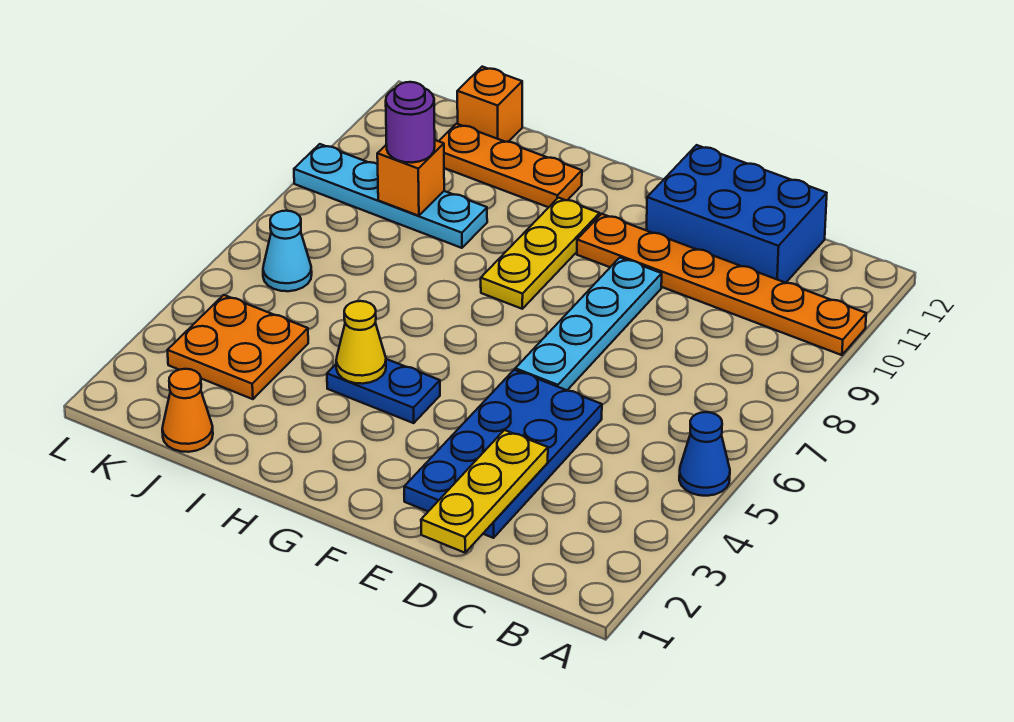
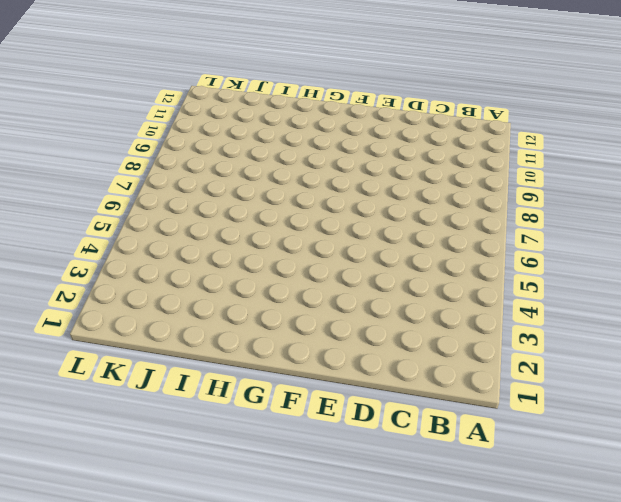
none -> blue 1x1 cone [679,412,730,496]
none -> orange 1x6 plate [577,214,866,355]
none -> blue 2x3 brick [646,145,827,283]

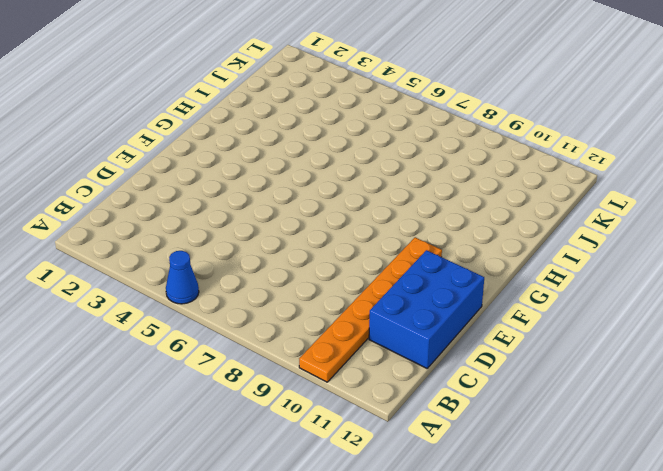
none -> blue 2x4 plate [404,370,602,538]
none -> cyan 1x4 plate [515,258,662,390]
none -> blue 1x2 plate [327,359,440,423]

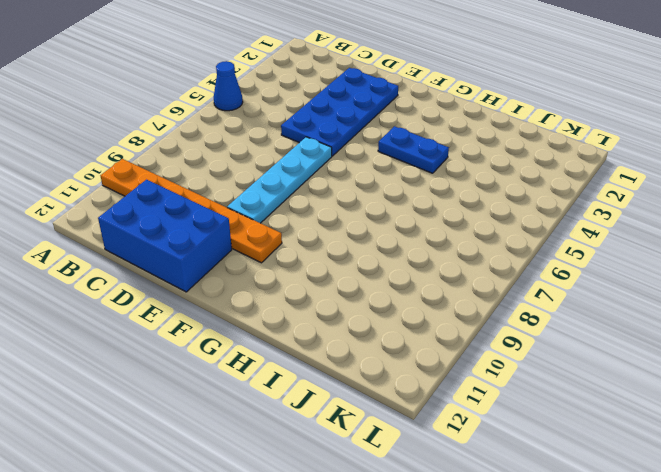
none -> yellow 1x3 plate [481,198,600,309]
none -> orange 1x3 plate [439,124,582,207]
none -> cyan 1x4 plate [294,144,487,248]

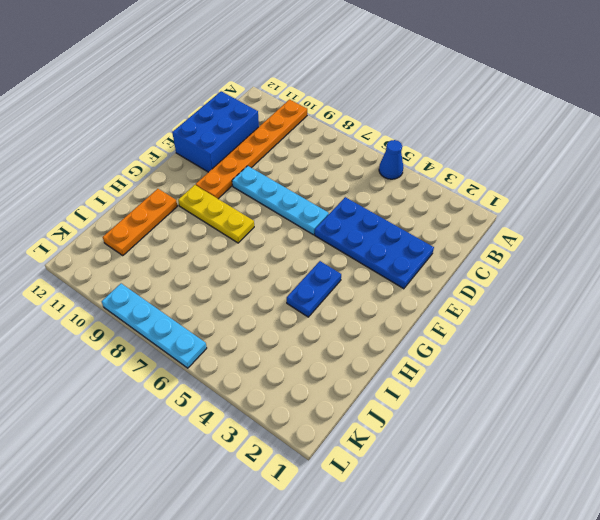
cyan 1x4 plate [102,284,207,368] -> cyan 1x4 plate turned to [294,144,487,248]
none -> orange 1x1 cone [162,369,213,452]
none -> orange 2x2 plate [167,295,308,399]
none -> orange 1x1 brick [457,67,522,142]

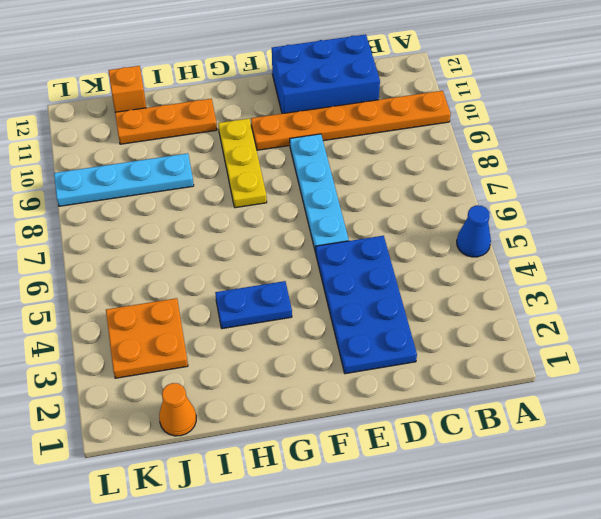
none -> cyan 1x1 cone [263,211,312,291]
none -> yellow 1x3 plate [421,430,548,553]
none -> yellow 1x1 cone [336,301,386,384]

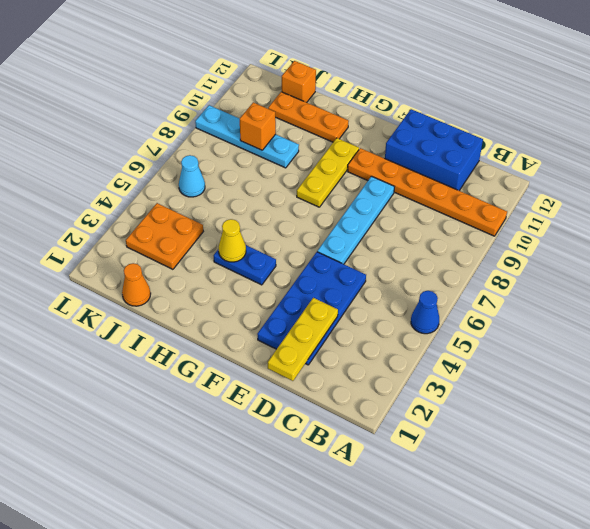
none -> purple 1x1 round brick [386,82,435,163]

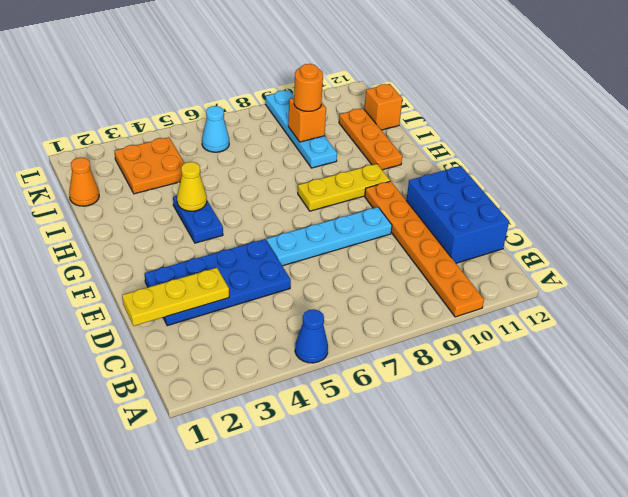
orange 1x1 round brick [294,64,323,111] -> purple 1x1 round brick [386,82,435,163]

